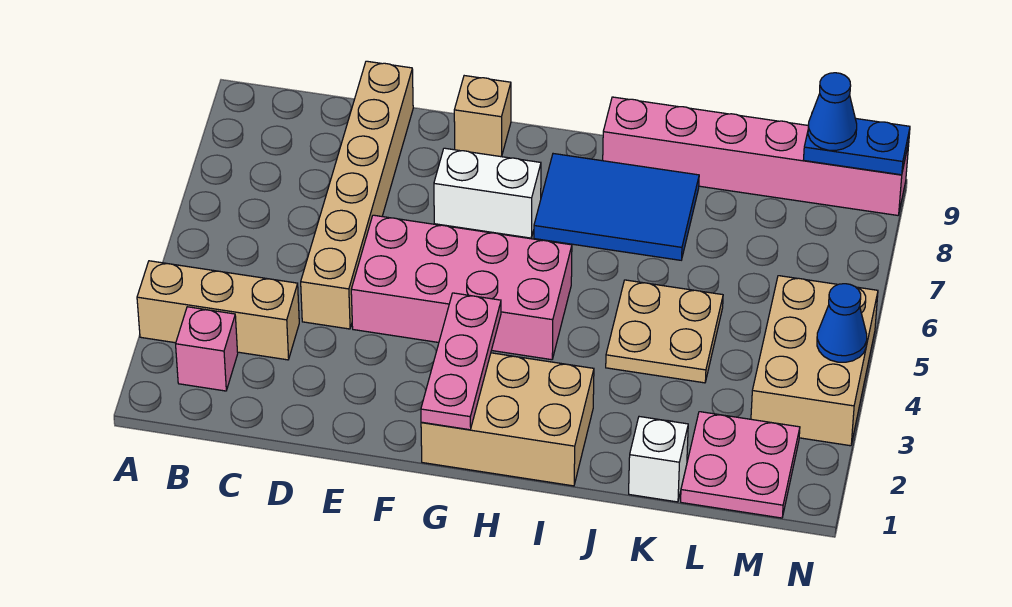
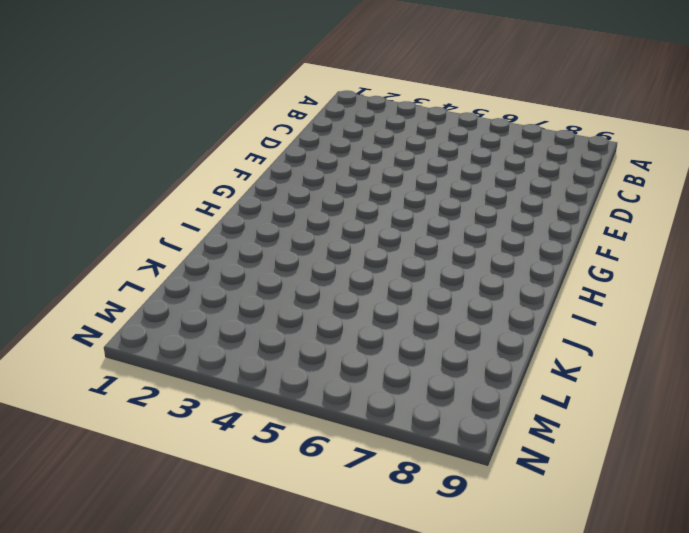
none -> tan 1x3 brick [137,261,299,360]
none -> pink 1x1 brick [176,307,238,391]
none -> tan 1x6 brick [301,61,413,329]

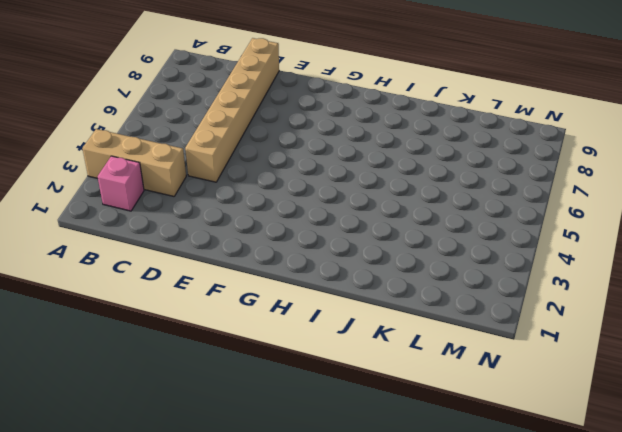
none -> pink 2x4 brick [351,215,572,360]
none -> white 1x2 brick [434,148,541,238]
none -> tan 1x1 brick [454,76,511,157]

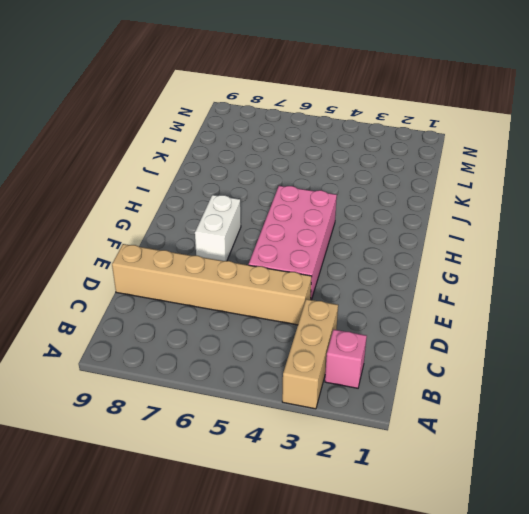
none -> tan 1x1 brick [454,76,511,157]
none -> tan 2x3 brick [421,353,594,486]
none -> blue 2x3 tile [534,154,699,260]

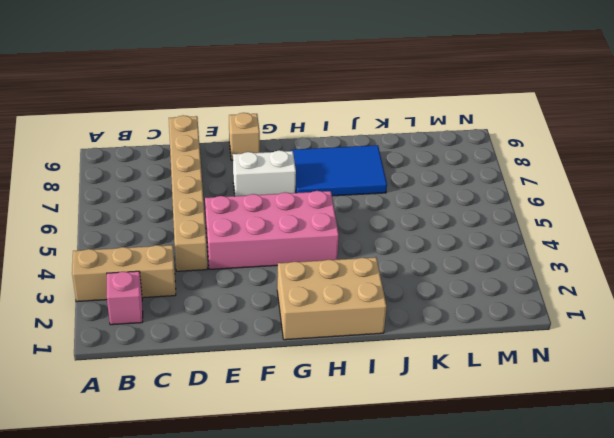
none -> pink 1x6 brick [603,97,909,215]
none -> tan 2x2 plate [606,280,723,383]
none -> white 1x1 brick [629,417,688,502]

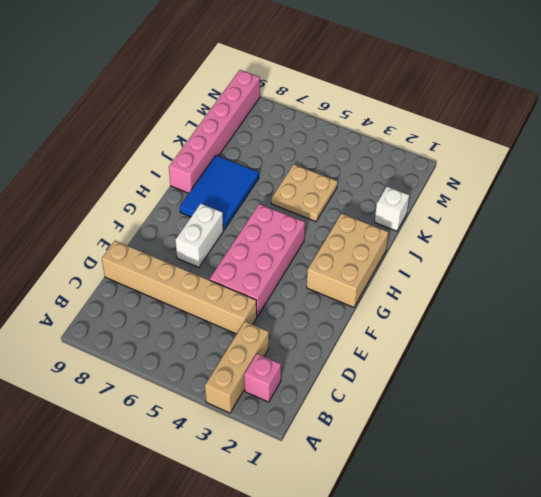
none -> tan 1x1 brick [454,76,511,157]
none -> pink 2x2 plate [681,412,800,518]
none -> tan 2x3 brick [751,276,878,446]

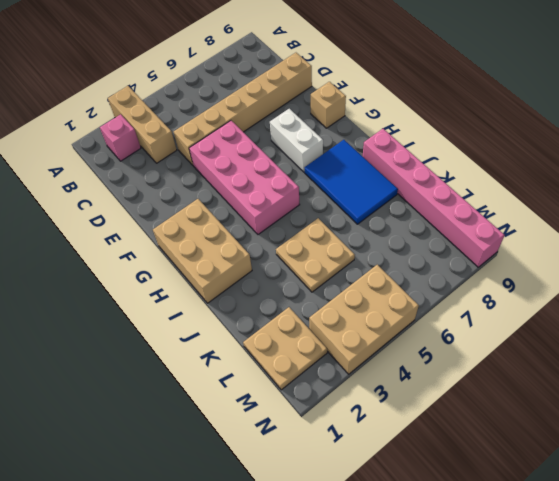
tan 2x2 plate [243,307,327,390] -> pink 2x2 plate [681,412,800,518]
none -> white 1x1 brick [629,417,688,502]
none -> pink 1x3 plate [421,293,501,430]
none -> blue 1x2 plate [804,118,910,175]

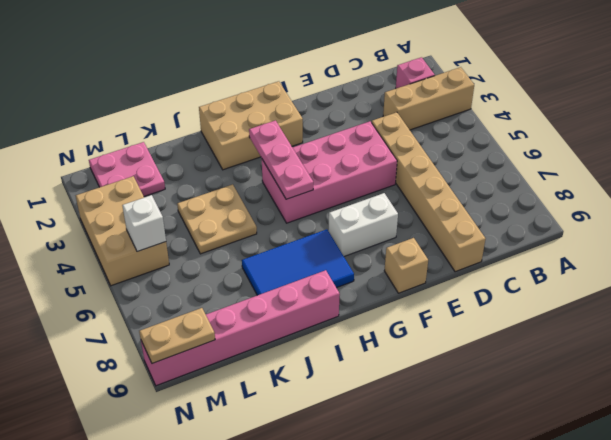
pink 1x3 plate [249,121,313,199] -> pink 1x3 plate moved to [421,293,501,430]
white 1x1 brick [122,195,166,252] -> white 1x1 brick moved to [629,417,688,502]
tan 1x2 plate [139,308,215,363] -> blue 1x2 plate [804,118,910,175]
none -> blue 1x1 cone [817,284,867,362]
none -> blue 1x1 cone [808,73,857,150]

